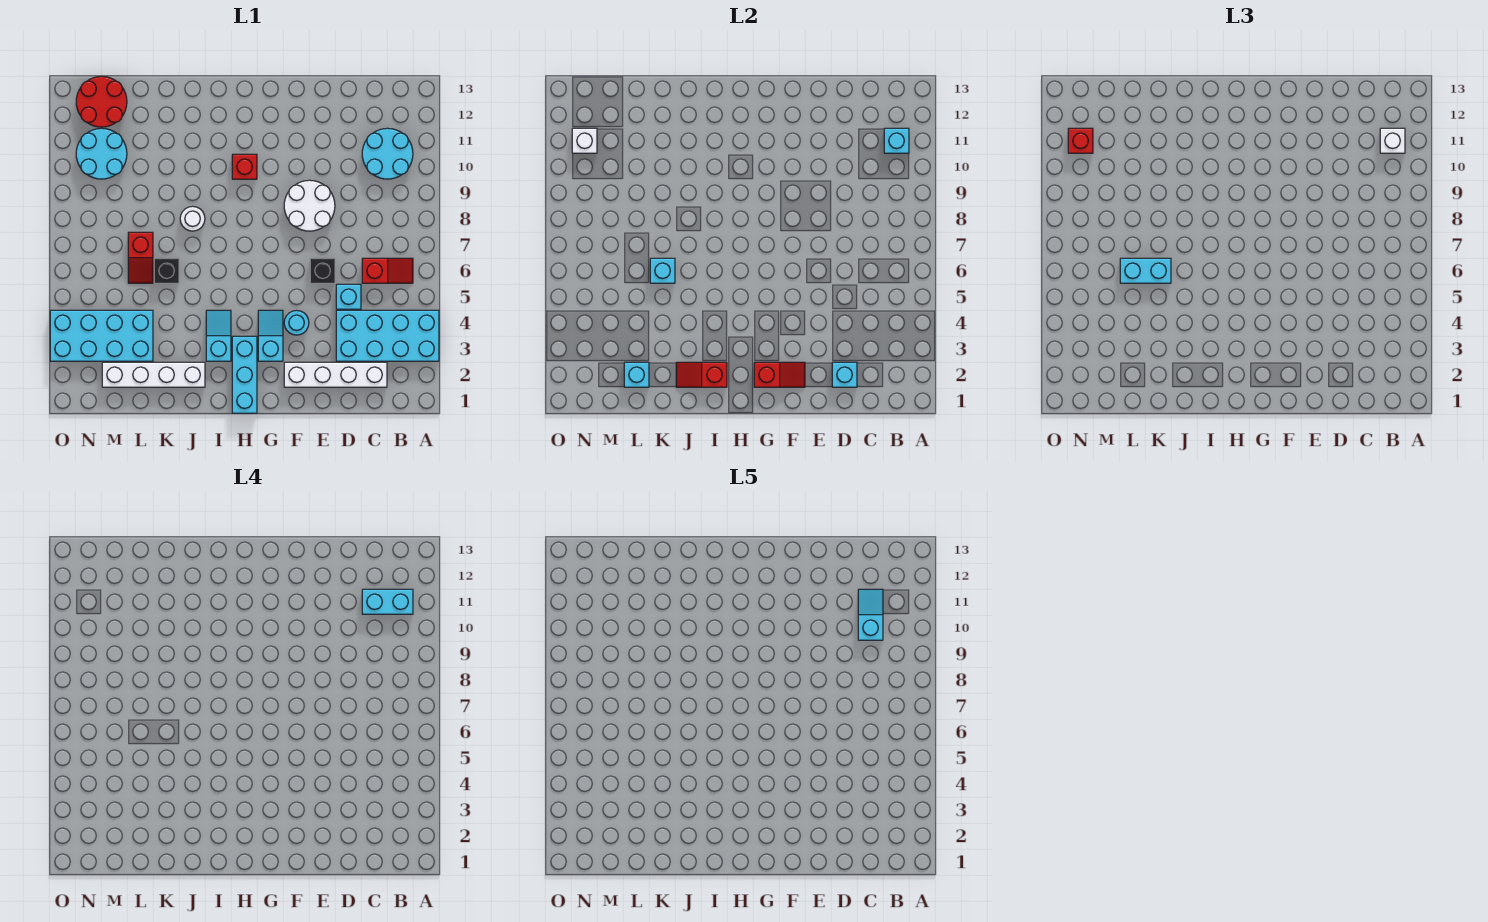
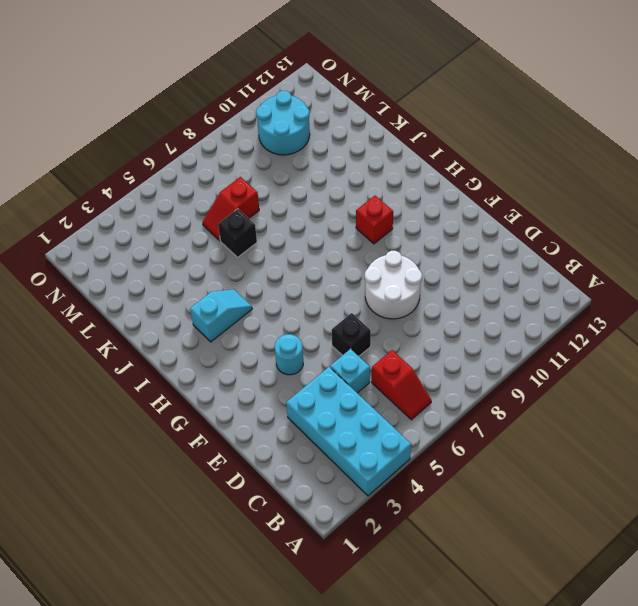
none -> cyan 2x2 round brick [362,128,413,179]
none -> white 1x4 brick [284,362,387,387]
none -> cyan 1x2 slope [258,310,283,361]
none -> cyan 1x3 brick [232,336,257,413]

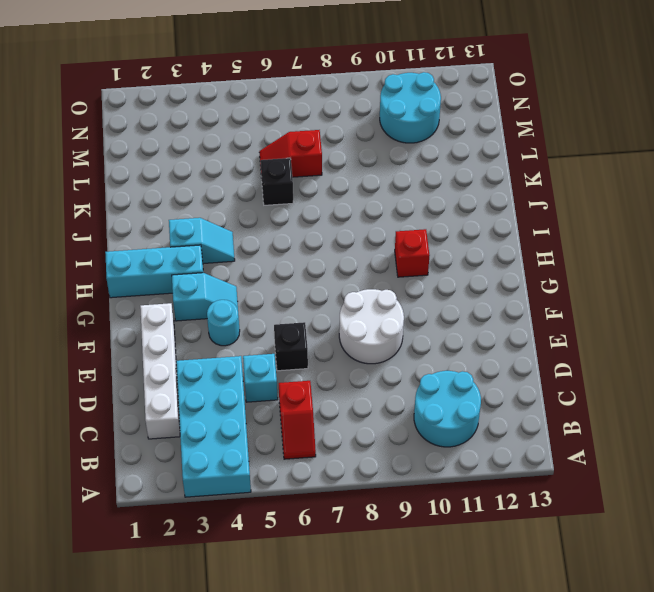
none -> white 1x4 brick [102,362,205,387]
none -> white 1x1 round brick [180,206,205,231]
none -> cyan 2x4 brick [50,310,153,361]
none -> red 2x2 round brick [76,76,127,127]

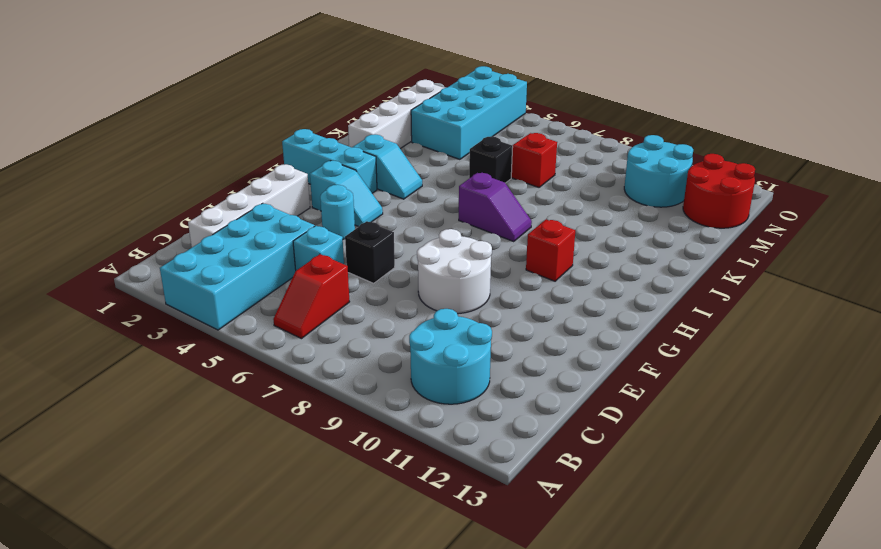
purple 1x2 slope [459,173,532,241] -> none
none -> white 1x1 round brick [180,206,205,231]
none -> cyan 1x1 brick [884,128,909,153]
none -> cyan 1x1 brick [832,362,857,387]
none -> red 1x2 slope [754,362,805,387]

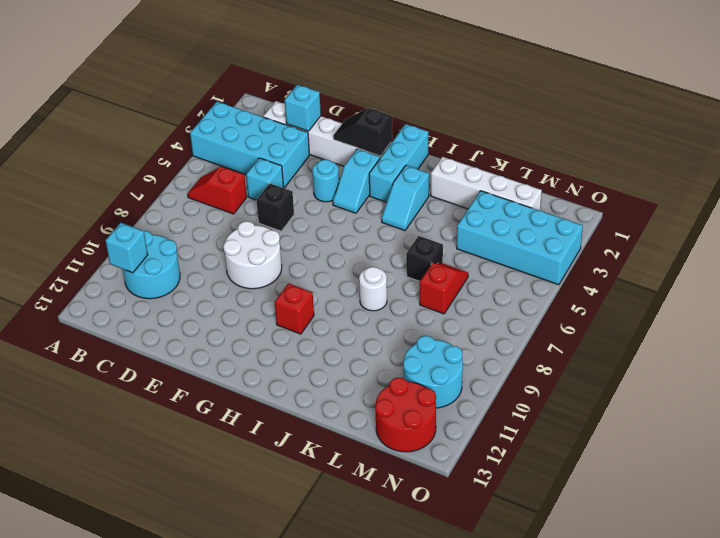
black 1x2 slope [333,108,392,155] -> red 1x2 slope [754,362,805,387]
none -> red 1x2 slope [676,362,727,387]
none -> cyan 1x1 brick [650,258,675,283]
none -> cyan 1x1 brick [624,362,649,387]
none -> white 1x1 brick [572,128,597,153]

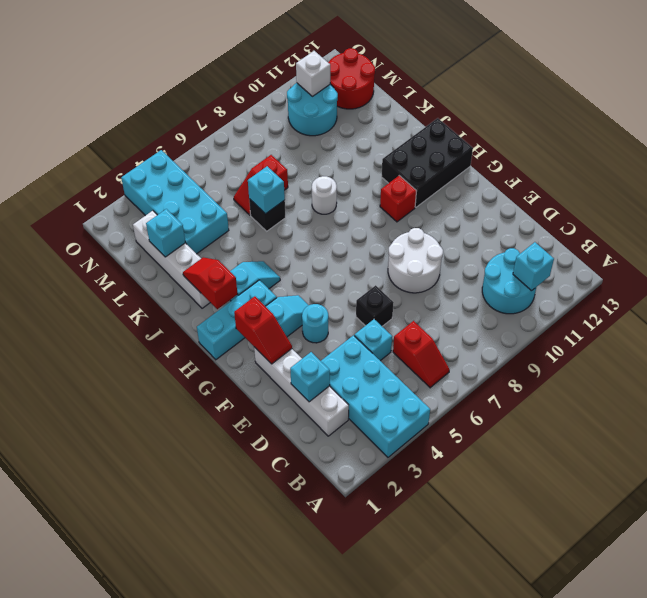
black 2x3 brick [381,118,473,207] -> none
none -> white 1x1 brick [1380,128,1405,153]
none -> cyan 1x2 brick [1120,258,1171,283]
none -> red 1x1 brick [1068,128,1093,153]
none -> cyan 1x2 brick [362,589,413,614]

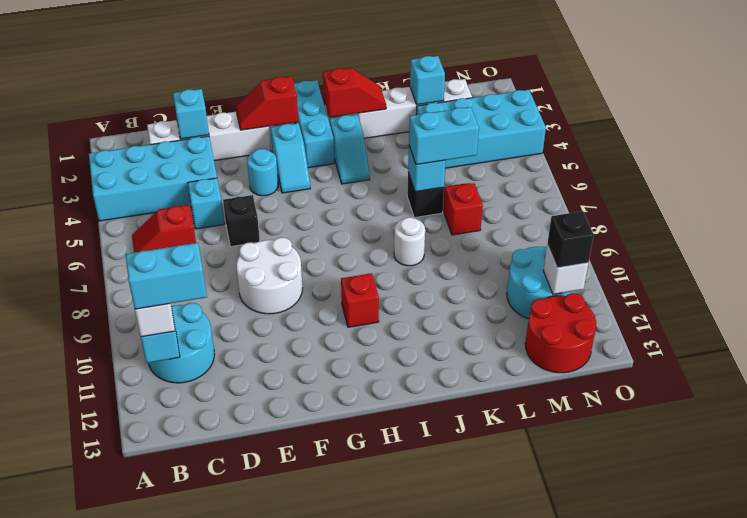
black 1x1 brick [547,211,594,268] -> red 1x1 brick [1068,128,1093,153]
none -> cyan 1x2 slope [858,589,883,640]

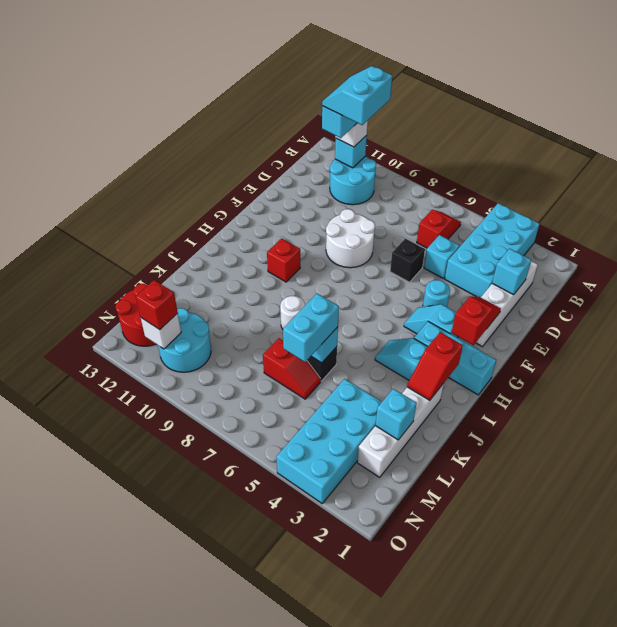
cyan 2x2 slope [322,66,392,125] -> cyan 1x2 slope [858,589,883,640]

